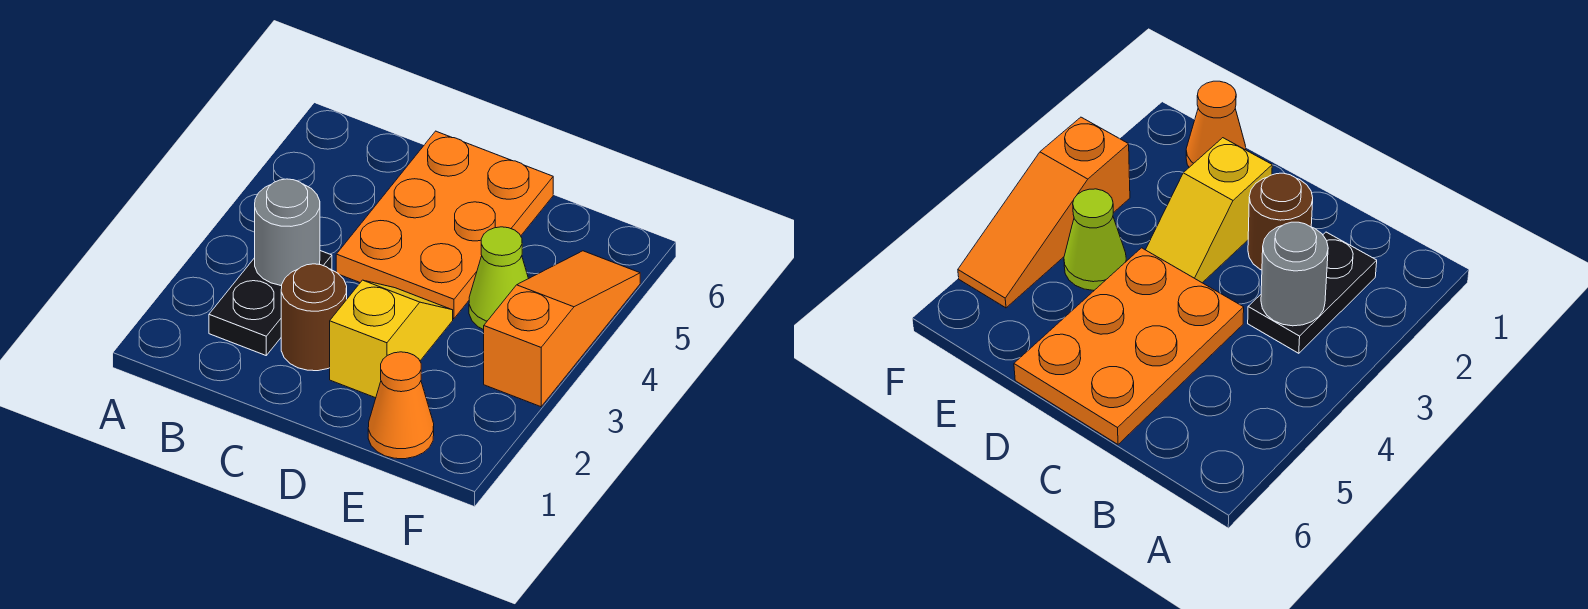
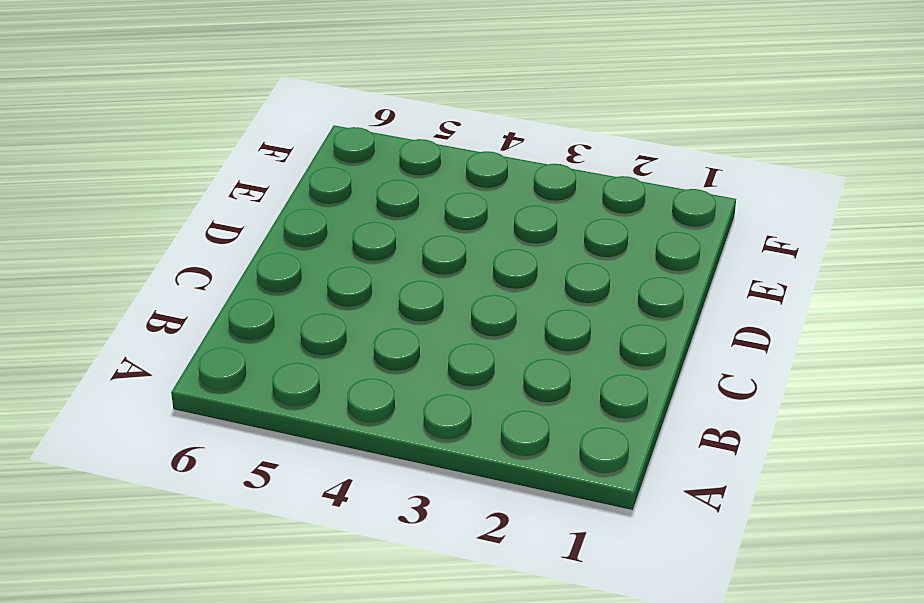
none -> black 1x2 plate [209,251,332,355]
none -> brown 1x1 round brick [281,264,347,371]

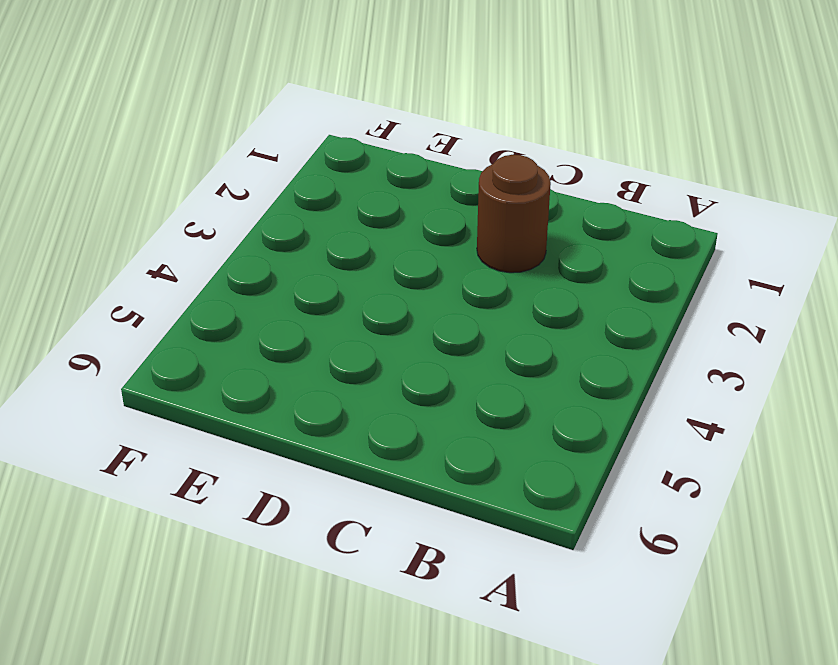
none -> black 1x2 plate [209,251,332,355]
none -> orange 2x3 plate [336,131,553,319]

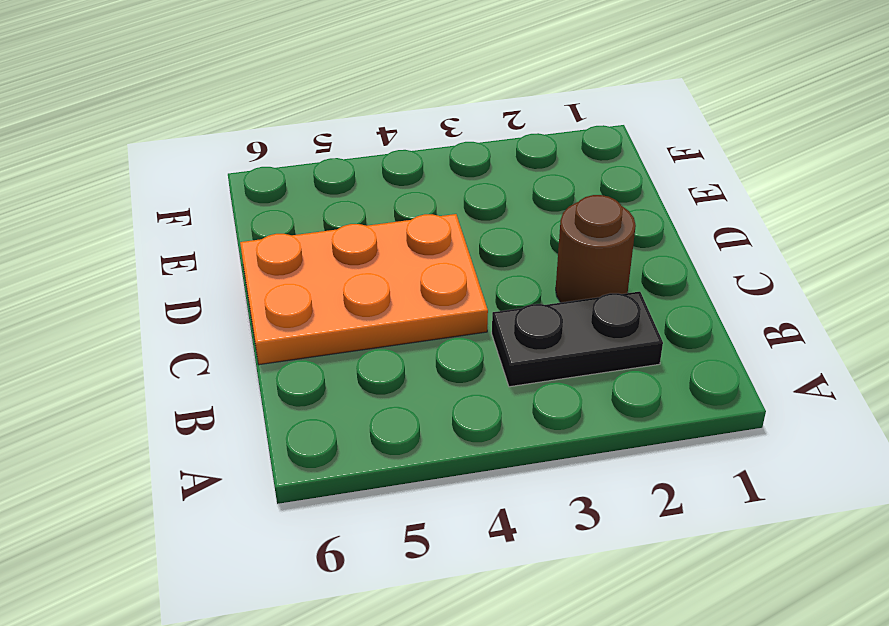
none -> yellow 1x2 slope [330,280,453,398]
none -> orange 1x1 cone [368,352,434,459]

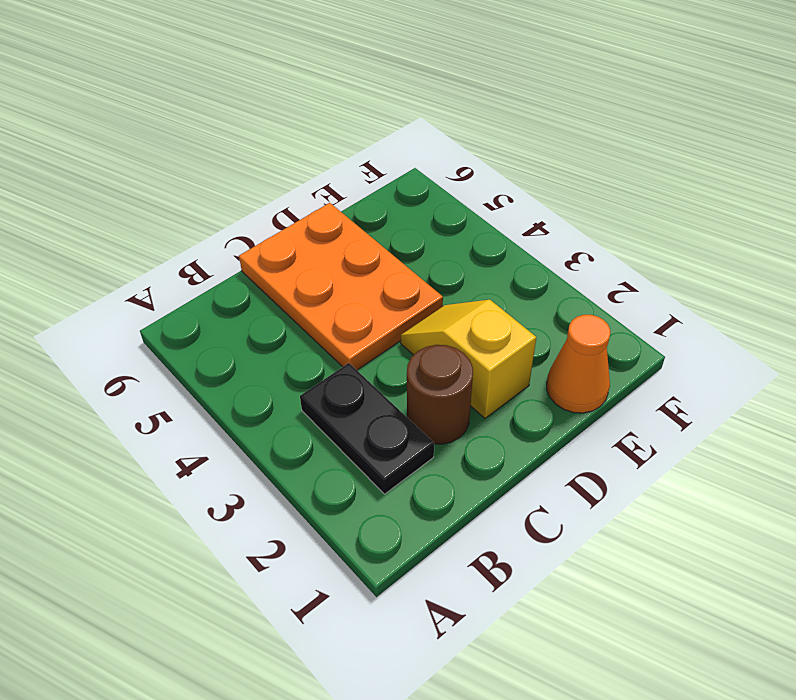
none -> lime 1x1 cone [469,227,529,330]
none -> orange 1x3 slope [484,251,640,407]

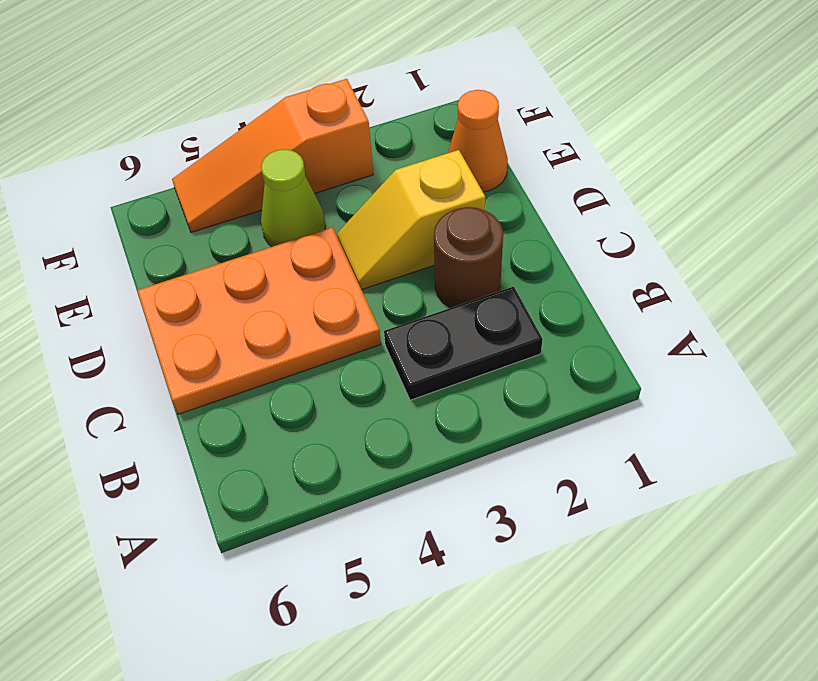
none -> grey 1x1 round brick [255,179,320,286]

